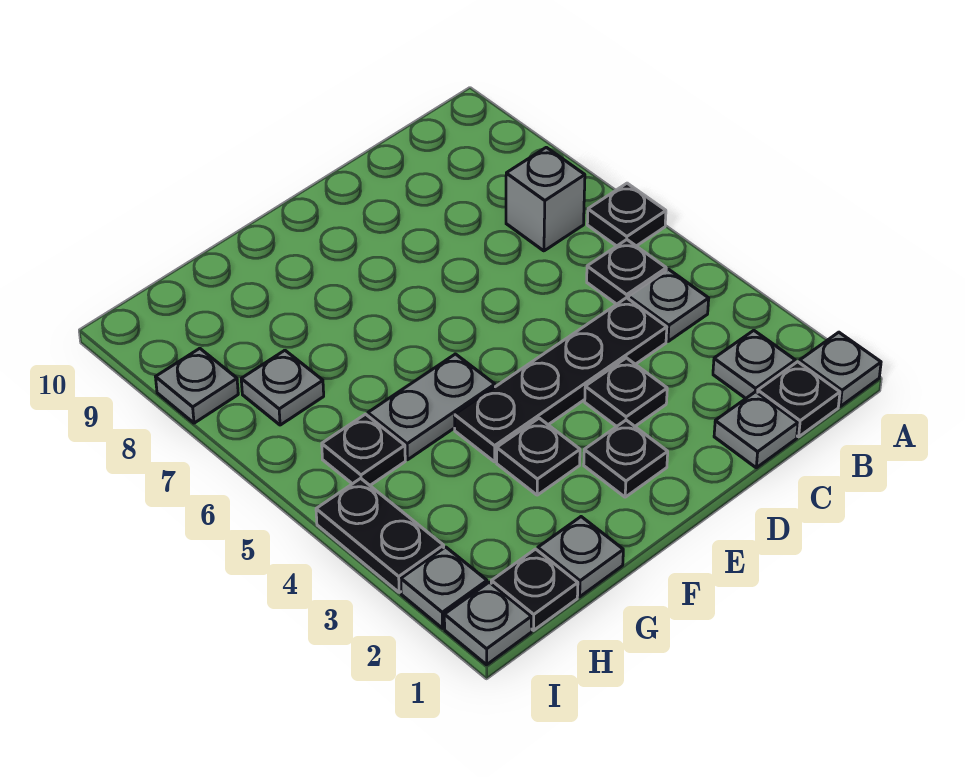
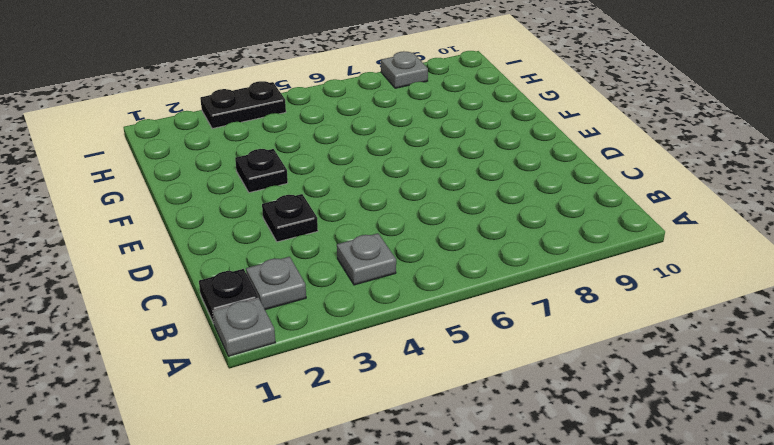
none -> black 1x1 plate [587,183,666,246]
none -> black 1x1 plate [587,240,666,304]
none -> grey 1x1 brick [506,147,585,251]

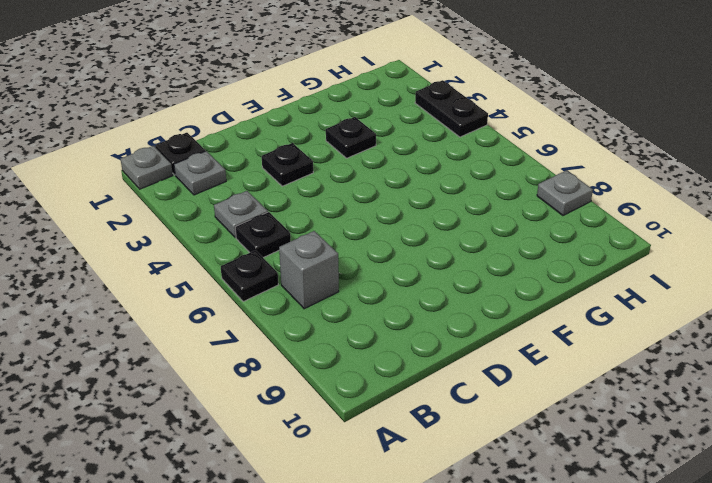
none -> grey 1x1 plate [714,392,798,468]
none -> black 1x4 plate [454,298,667,462]
none -> black 1x1 plate [584,420,668,497]

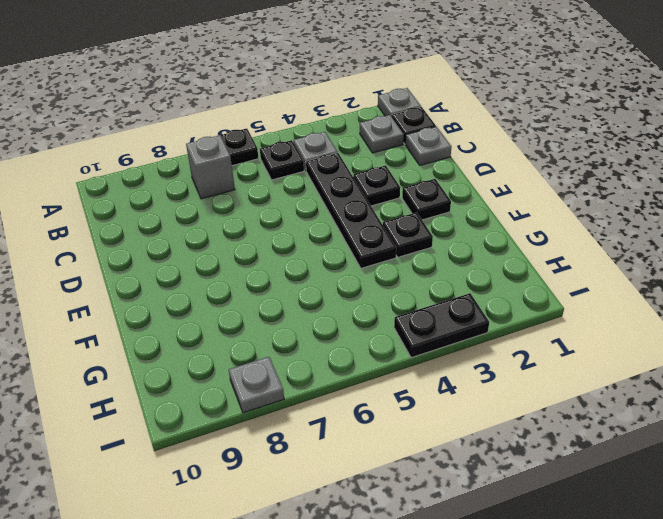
none -> grey 1x2 plate [368,354,495,460]
none -> grey 1x1 plate [538,517,623,597]
none -> black 1x1 plate [491,549,578,630]

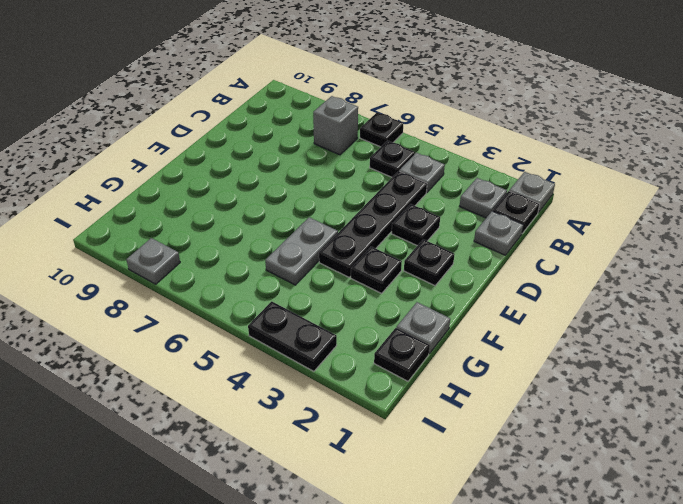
none -> black 1x1 plate [322,414,405,485]
none -> grey 1x1 plate [241,350,324,425]
none -> grey 1x1 plate [444,582,532,665]

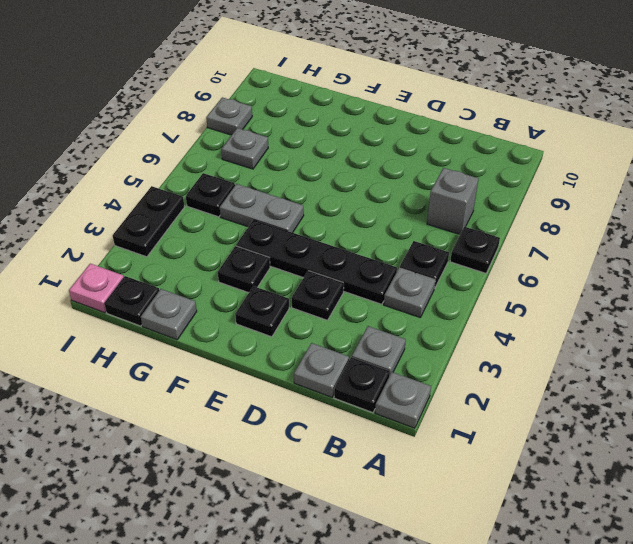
pink 1x1 plate [69,264,124,313] -> grey 1x1 plate [444,582,532,665]
none -> grey 1x1 plate [401,547,487,628]

